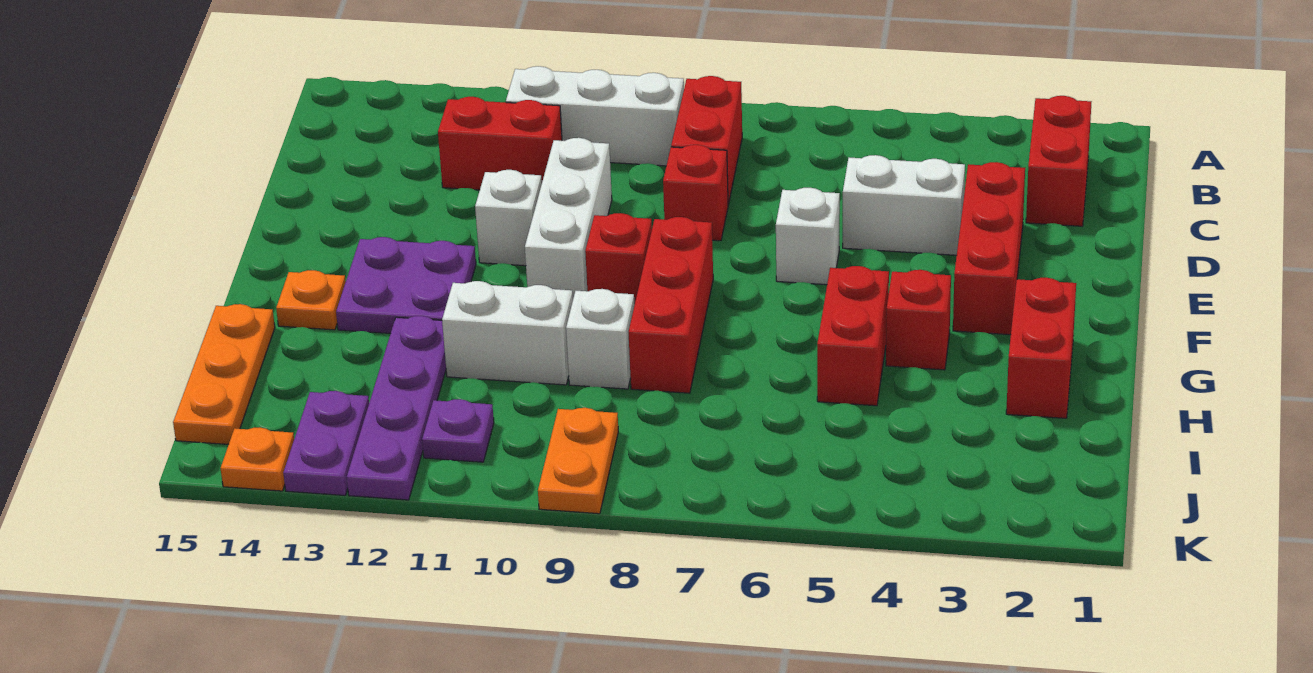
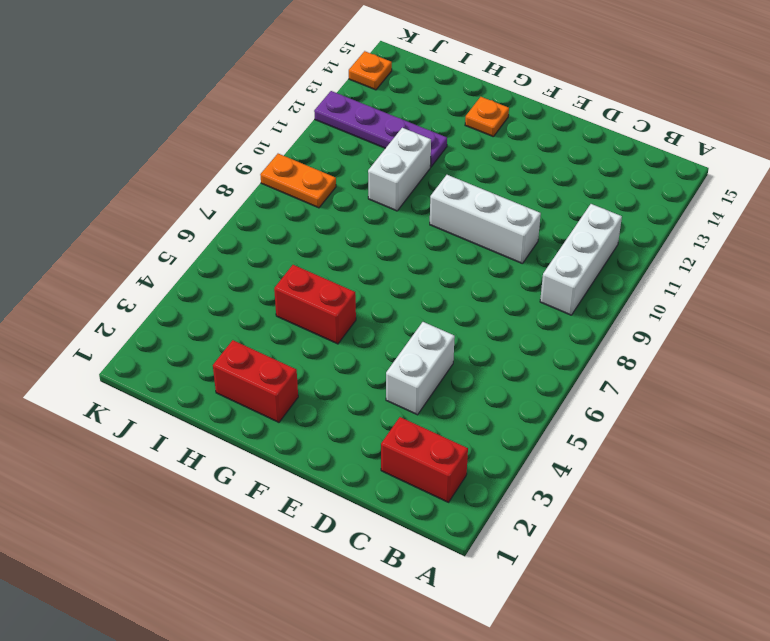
none -> red 1x2 brick [671,76,742,205]
none -> red 1x2 brick [438,97,562,190]
none -> red 1x3 brick [953,162,1025,335]

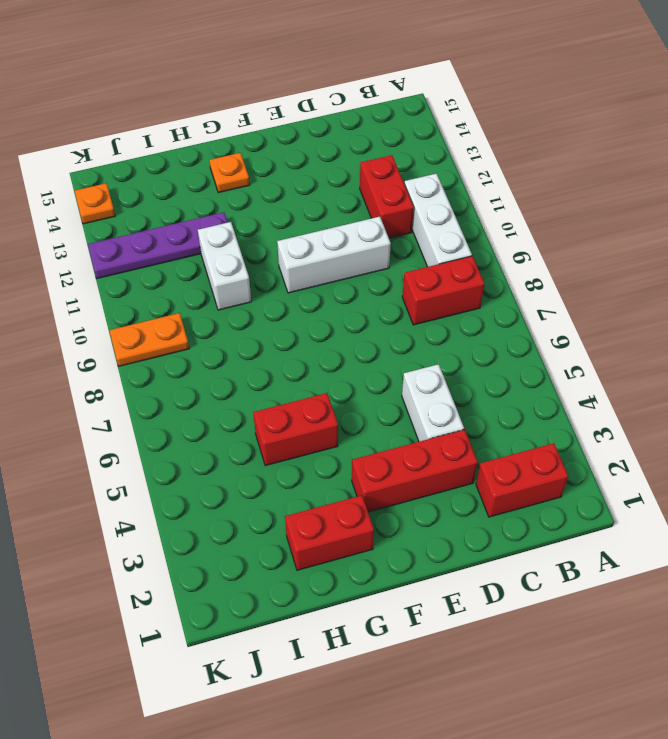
none -> red 1x1 brick [663,145,728,241]
none -> white 1x1 brick [776,188,840,285]
none -> white 1x1 brick [475,170,542,266]

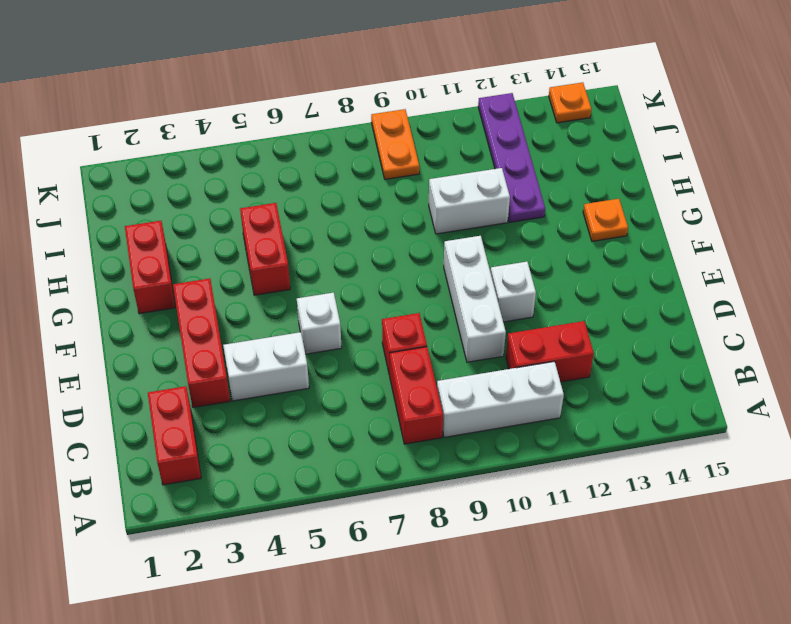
none -> red 1x3 brick [628,217,713,393]
none -> red 1x1 brick [585,213,652,304]
none -> purple 2x2 plate [336,237,476,334]

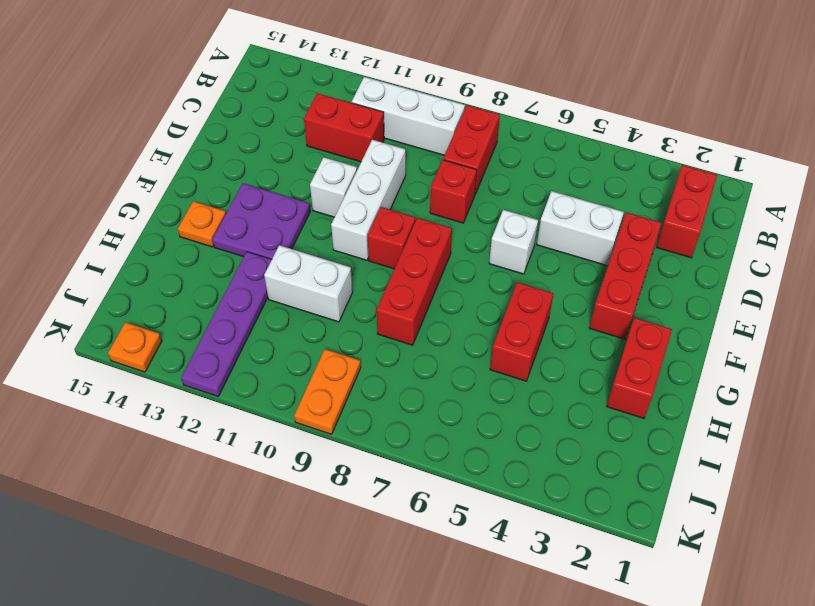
none -> red 1x1 brick [886,270,951,370]
none -> white 1x1 brick [566,289,635,389]
none -> orange 1x3 plate [173,304,275,444]

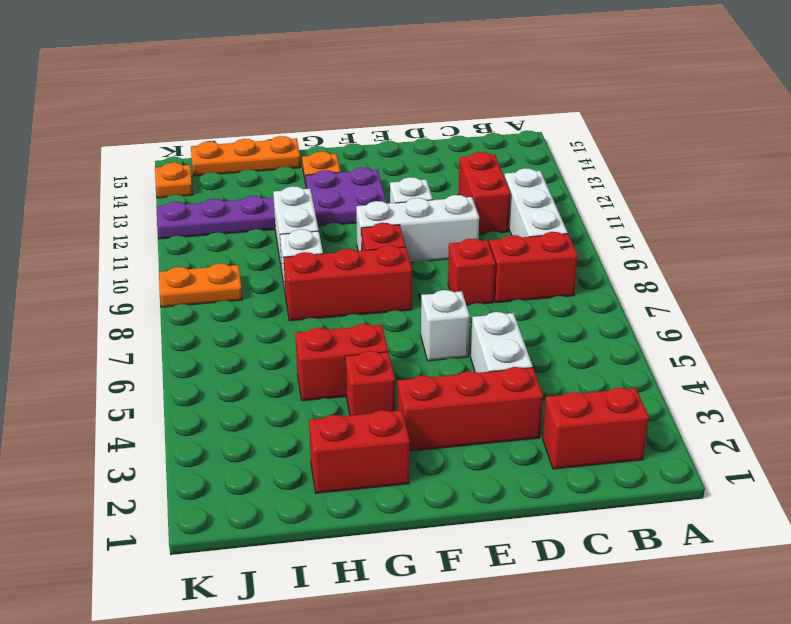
none -> purple 1x1 plate [422,399,494,462]
none -> purple 1x2 plate [283,391,369,495]

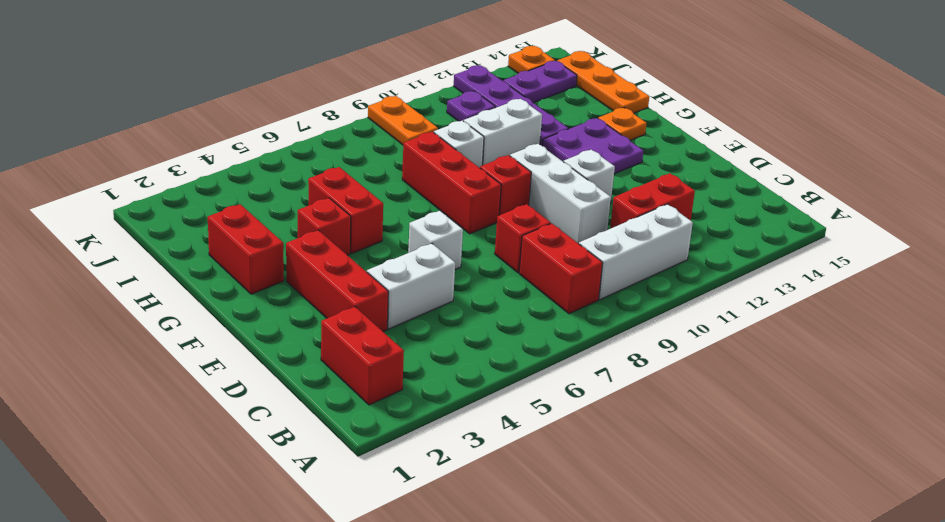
purple 1x2 plate [503,61,577,103] -> purple 1x2 plate turned to [283,391,369,495]

